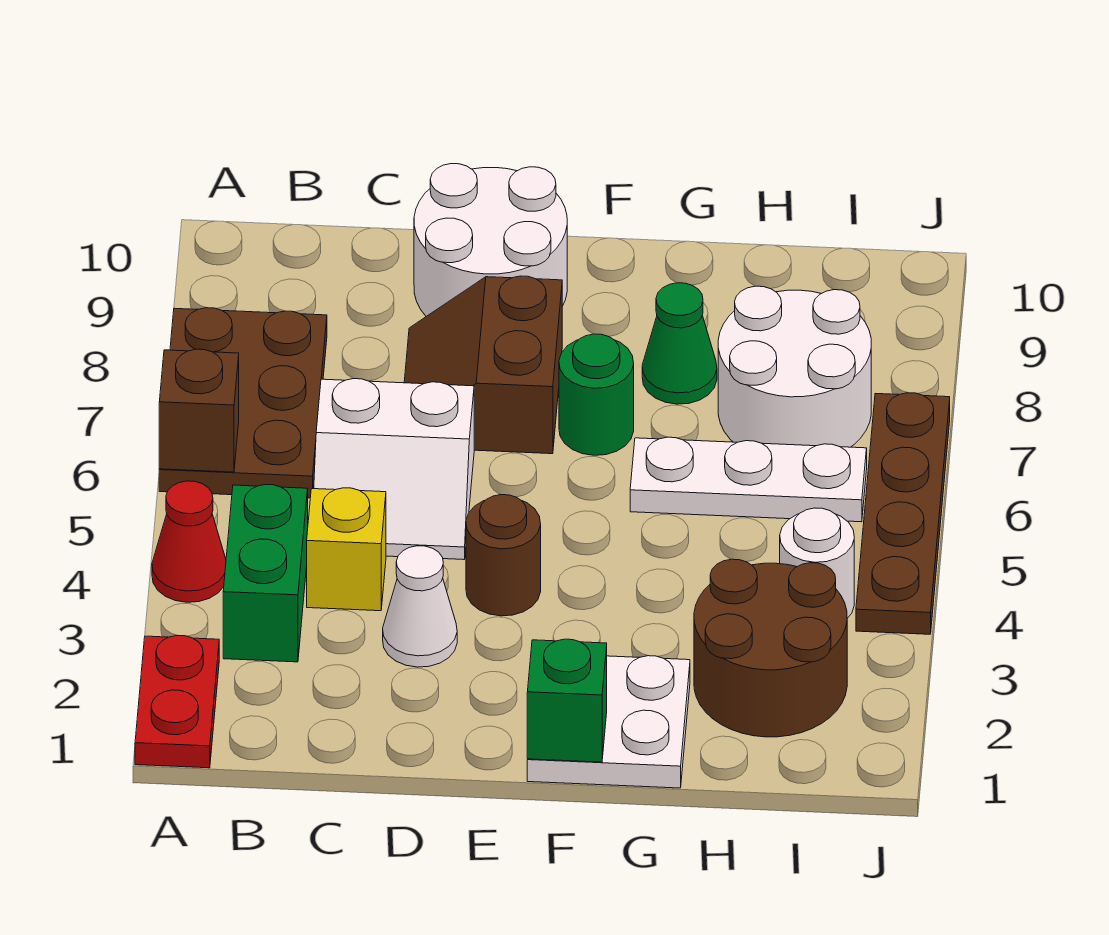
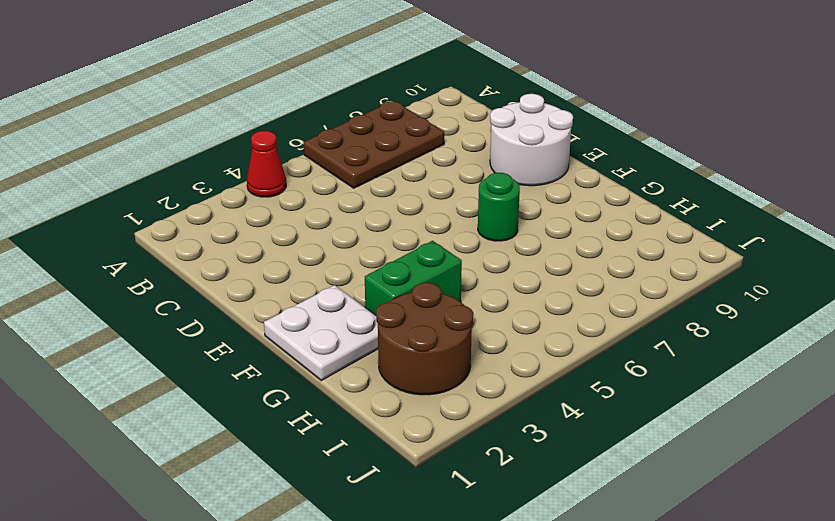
green 1x2 brick [365,241,462,315] -> green 1x2 brick moved to [223,484,308,662]
none -> red 1x2 plate [135,635,219,768]
none -> yellow 1x1 brick [307,488,386,611]
none -> white 2x2 slope [314,379,474,560]

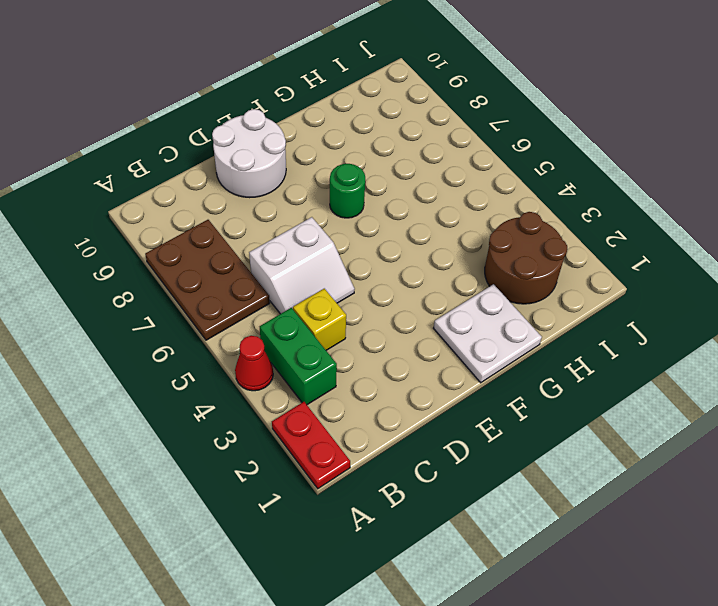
none -> white 1x1 cone [383,546,457,667]
none -> brown 2x2 slope [404,276,562,454]
none -> brown 1x1 round brick [466,495,541,616]

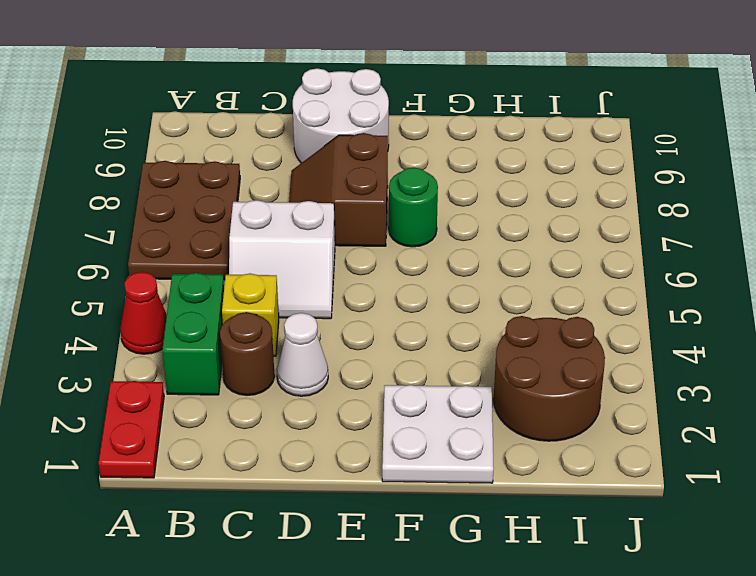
brown 1x1 round brick [220,312,275,395] -> brown 1x1 round brick moved to [466,495,541,616]
none -> white 1x3 plate [630,437,867,522]
none -> green 1x1 cone [642,283,717,404]
none -> white 2x2 round brick [718,286,871,447]

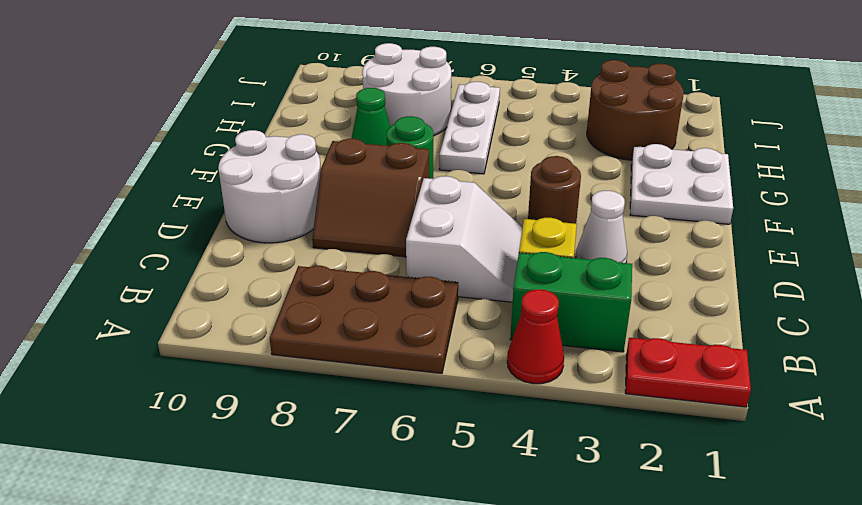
none -> white 1x1 round brick [780,508,854,618]
none -> brown 1x4 plate [856,393,950,634]
none -> brown 1x1 brick [159,349,239,472]

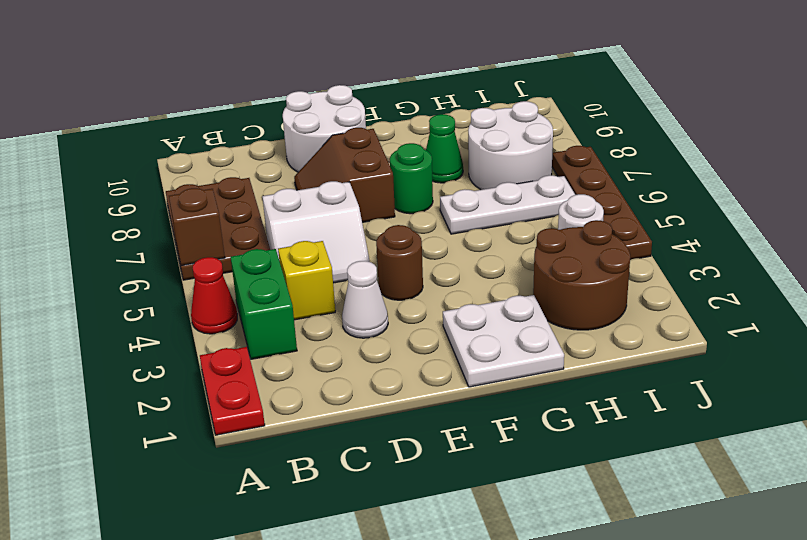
none -> green 1x1 brick [527,639,607,762]

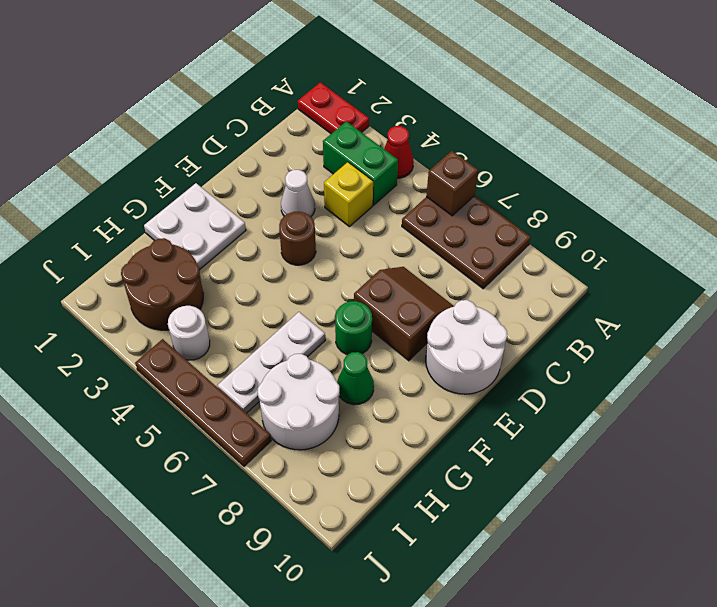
none -> white 2x2 slope [314,379,474,560]
none -> green 1x1 brick [527,639,607,762]

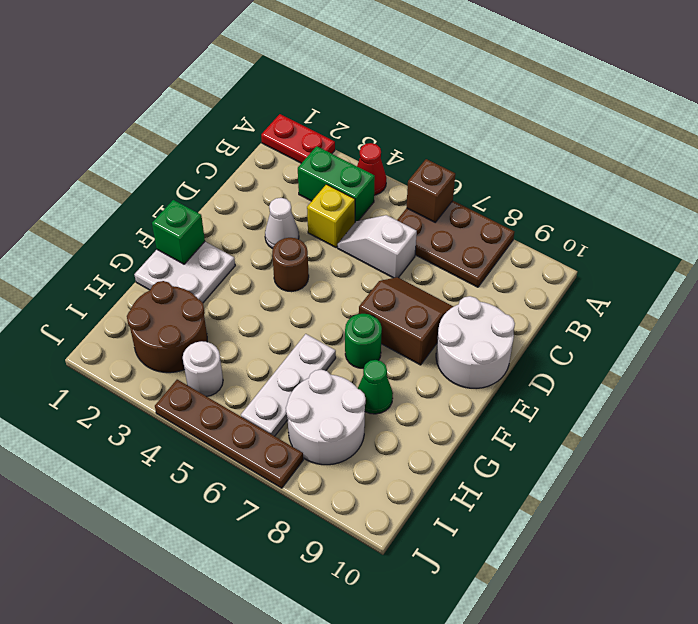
white 1x2 slope [338,215,417,278] -> white 2x2 slope [314,379,474,560]

